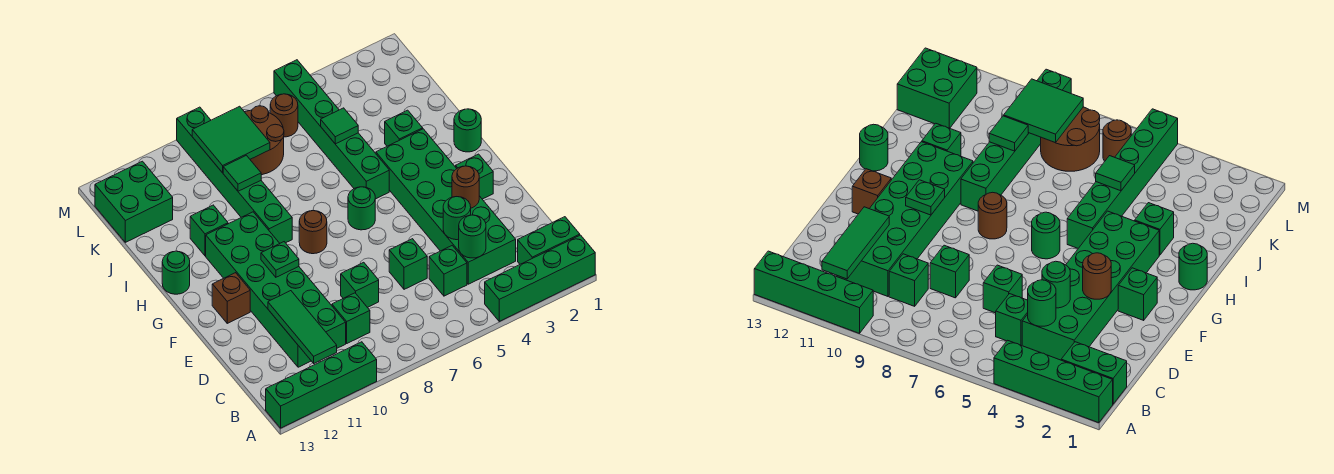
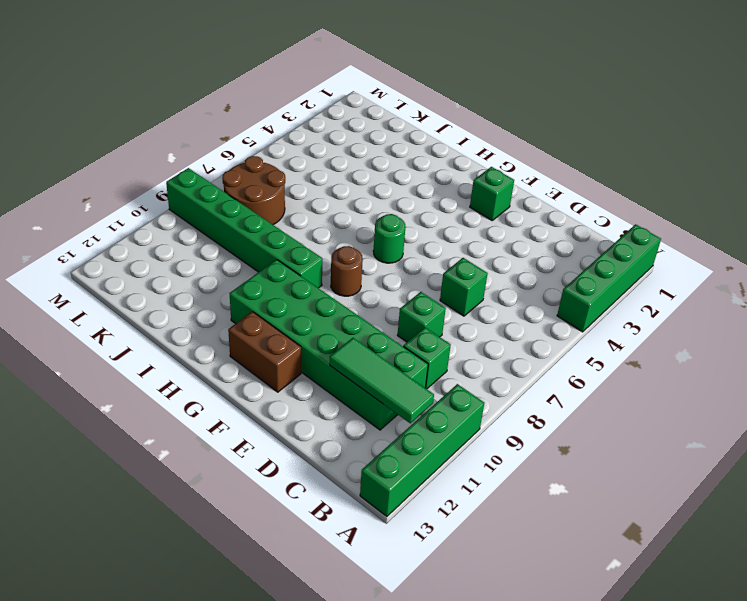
brown 1x2 brick [228,312,301,392] -> brown 1x1 brick [212,273,250,323]
none -> green 1x2 brick [518,217,580,264]
none -> green 2x6 brick [376,129,516,284]
none -> green 1x1 brick [429,246,467,296]
none -> green 1x1 round brick [454,109,481,152]

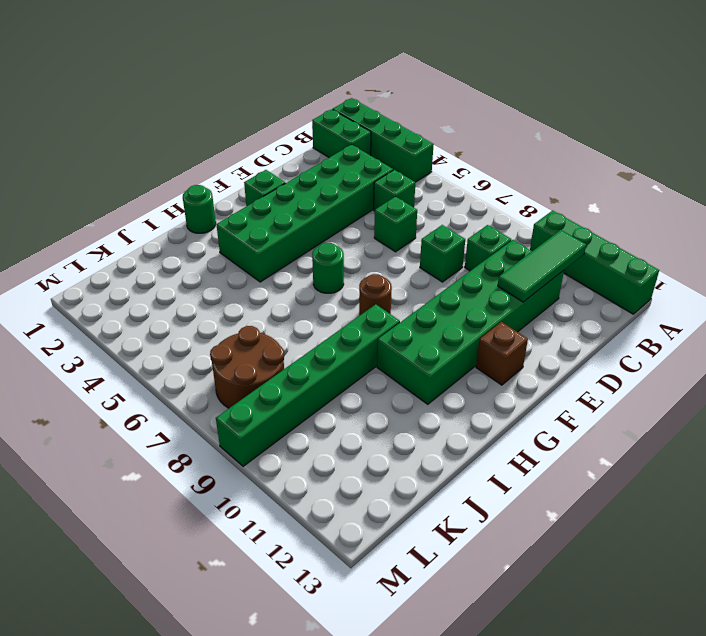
none -> green 1x6 brick [274,60,389,199]
none -> green 1x1 round brick [162,251,190,294]
none -> green 1x1 brick [385,110,423,146]
none -> green 1x1 brick [190,205,228,256]

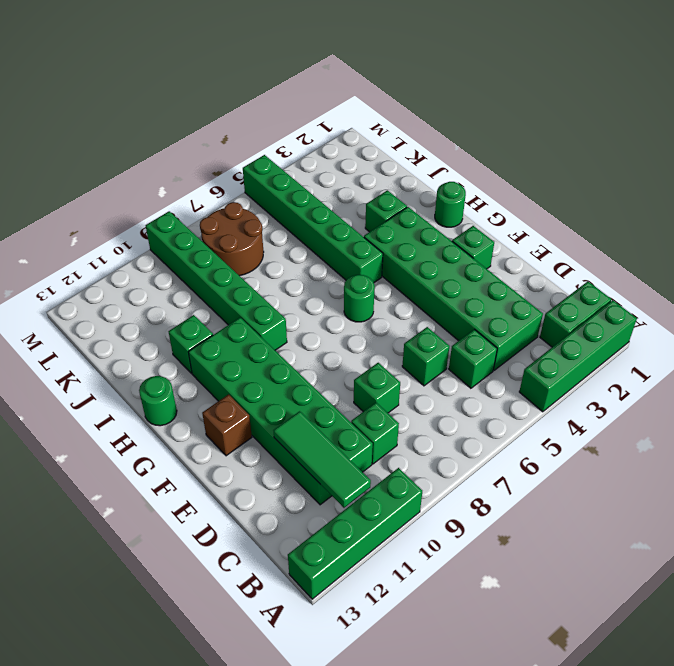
none -> brown 1x1 round brick [299,210,327,254]
none -> green 2x2 brick [95,161,173,242]
none -> brown 1x1 round brick [270,94,298,137]
none -> green 1x1 round brick [459,215,486,258]

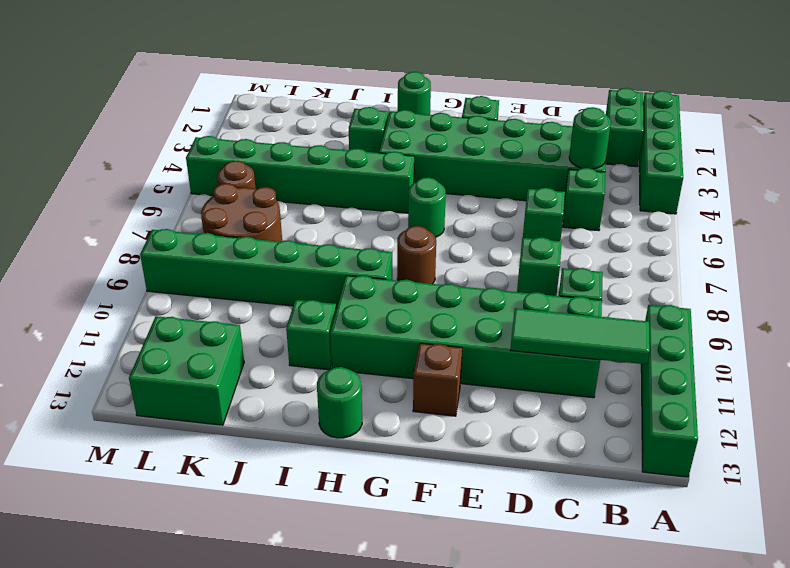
none -> green 1x1 round brick [443,197,471,240]
none -> brown 1x1 round brick [452,166,479,208]
none -> green 1x1 plate [261,242,299,277]
none -> green 1x1 tile [321,108,358,144]

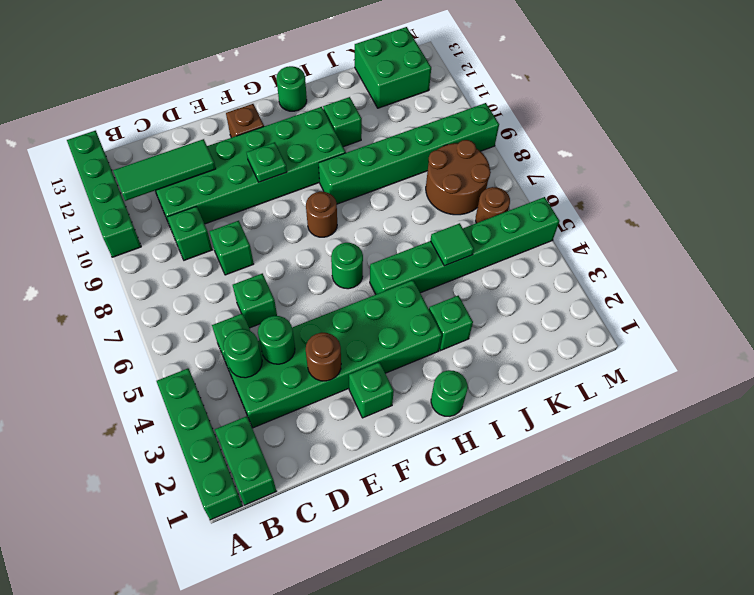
none -> green 1x1 tile [223,155,261,191]
none -> green 2x2 tile [192,106,270,173]

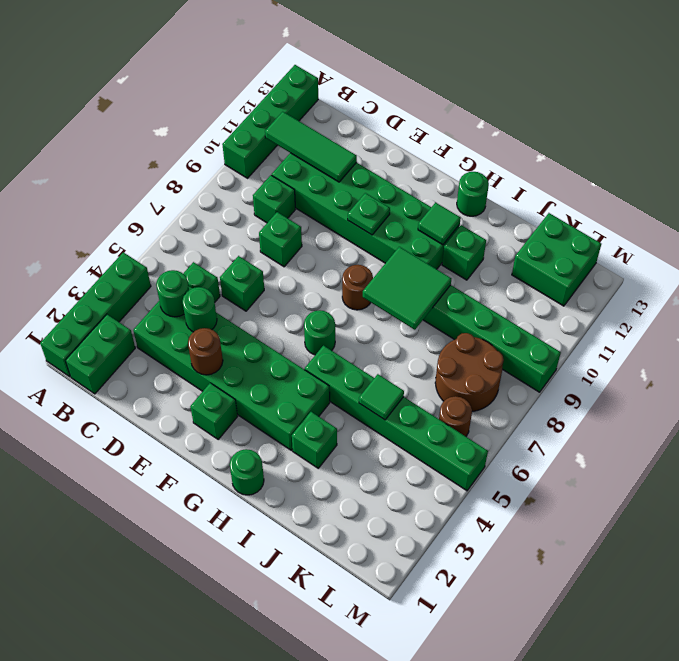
green 2x2 tile [363,247,451,330] -> green 2x2 tile moved to [192,106,270,173]
green 1x1 tile [418,203,461,245] -> green 1x1 tile moved to [223,155,261,191]
none -> brown 1x1 brick [212,273,250,323]

